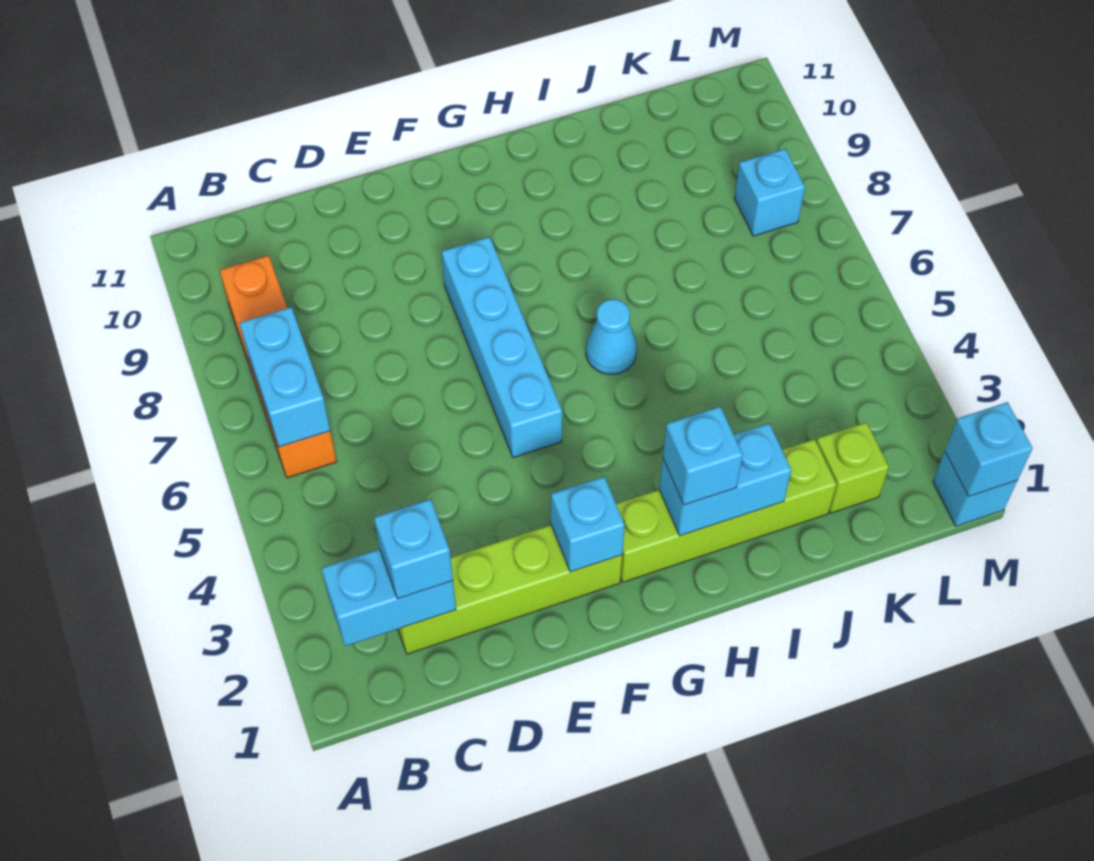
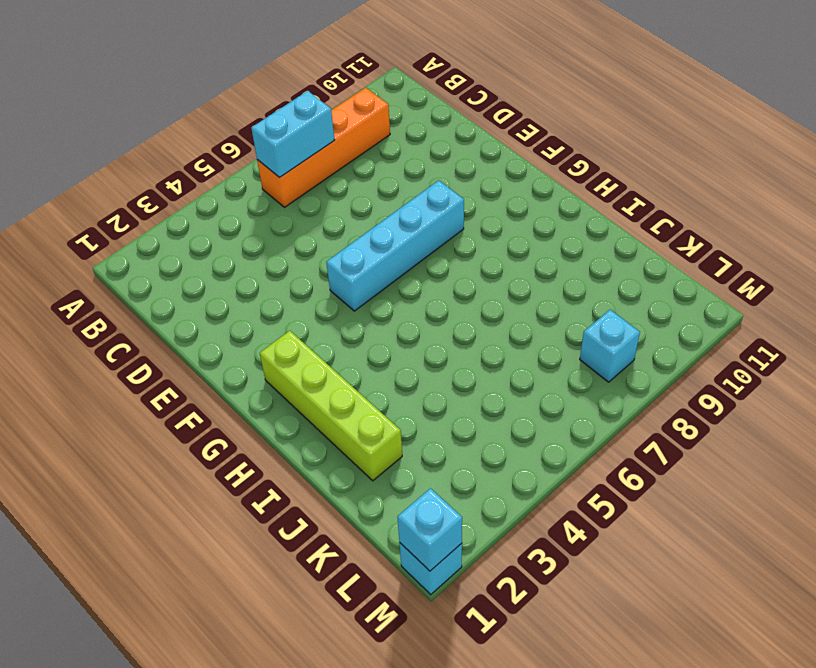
none -> lime 1x4 brick [398,525,622,654]
none -> cyan 1x1 cone [586,299,637,375]
none -> lime 1x1 brick [817,422,889,513]

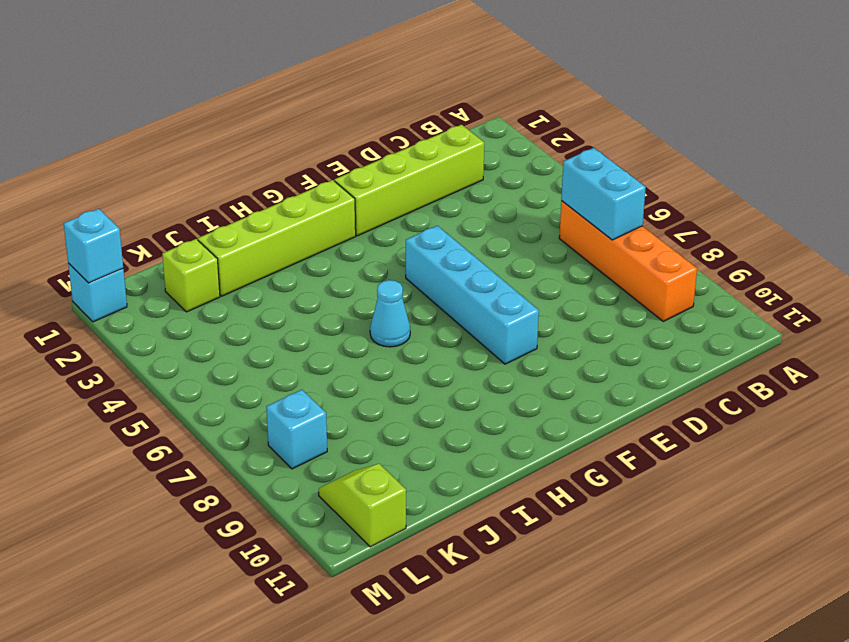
lime 1x2 slope [319,464,406,547] -> none
none -> cyan 1x2 brick [322,549,456,646]
none -> cyan 1x1 brick [551,477,625,572]
none -> cyan 1x2 brick [659,424,791,536]

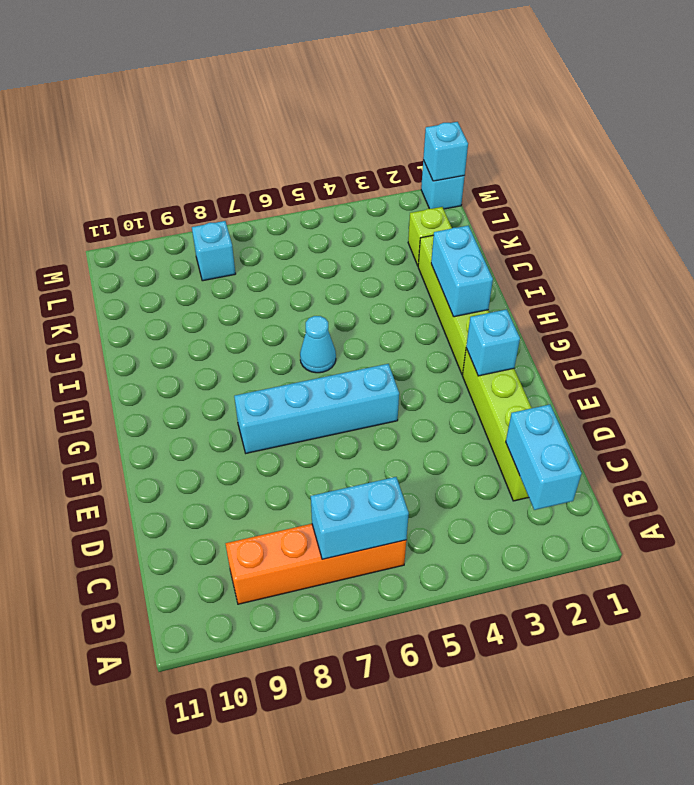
none -> cyan 1x1 brick [374,499,453,599]
none -> cyan 1x1 brick [663,407,743,505]

